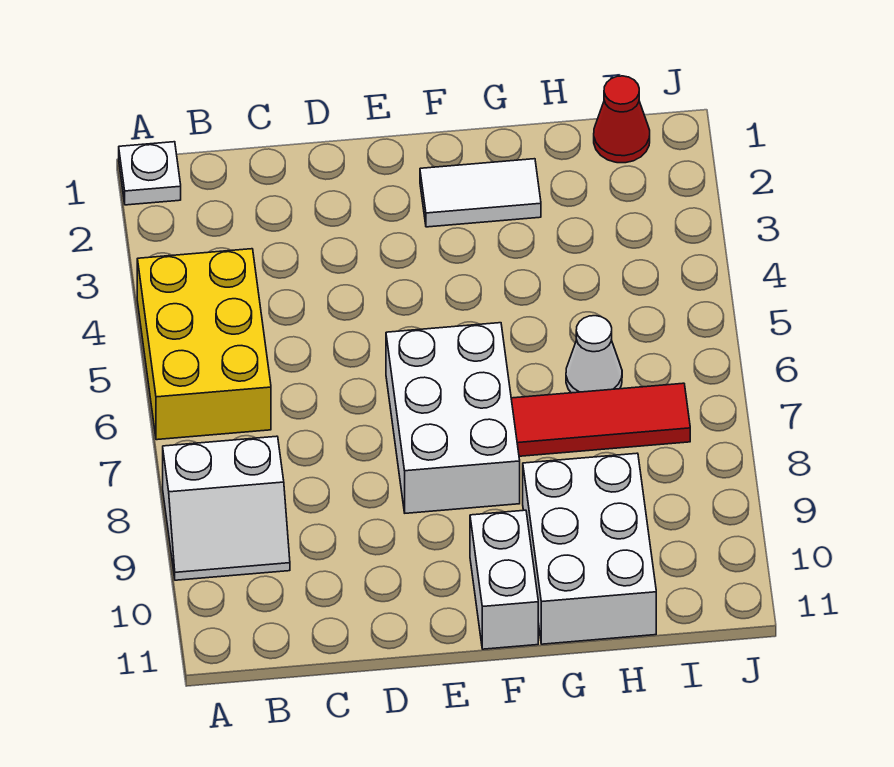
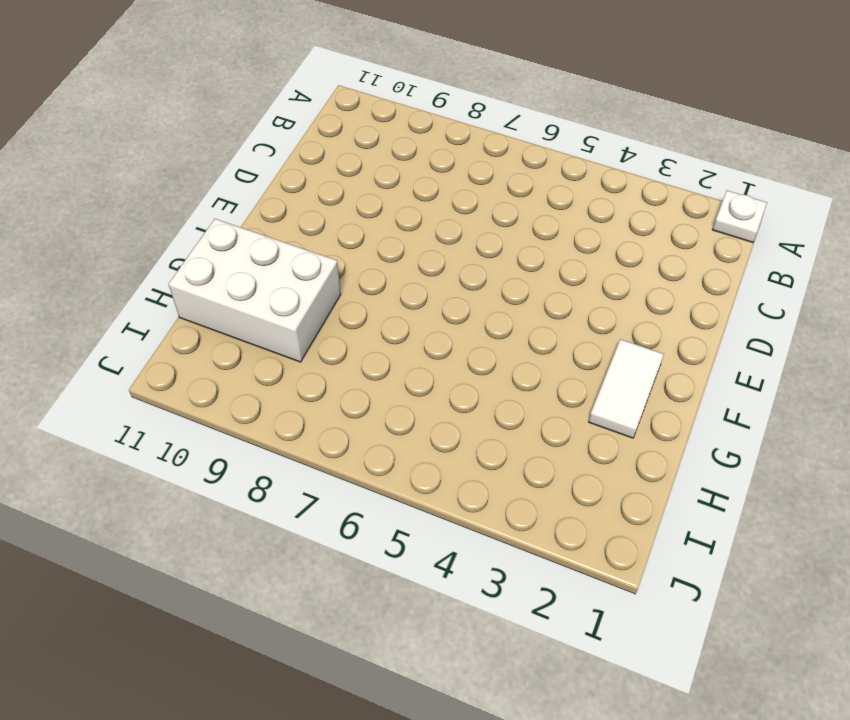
none -> yellow 2x3 brick [137,249,271,440]
none -> white 2x2 slope [163,436,290,580]

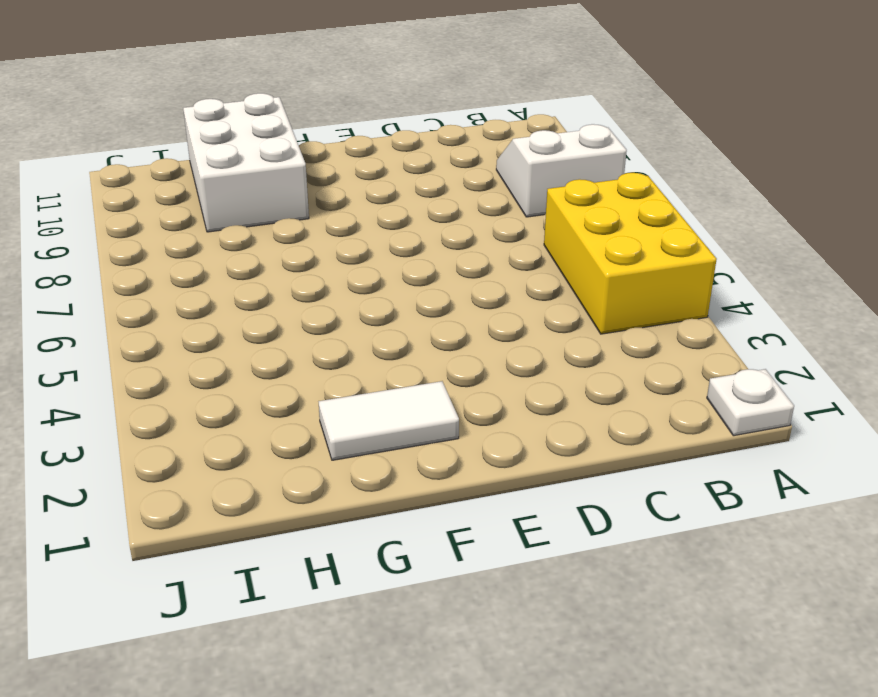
none -> white 2x3 brick [386,323,520,513]
none -> white 1x2 brick [470,510,538,649]

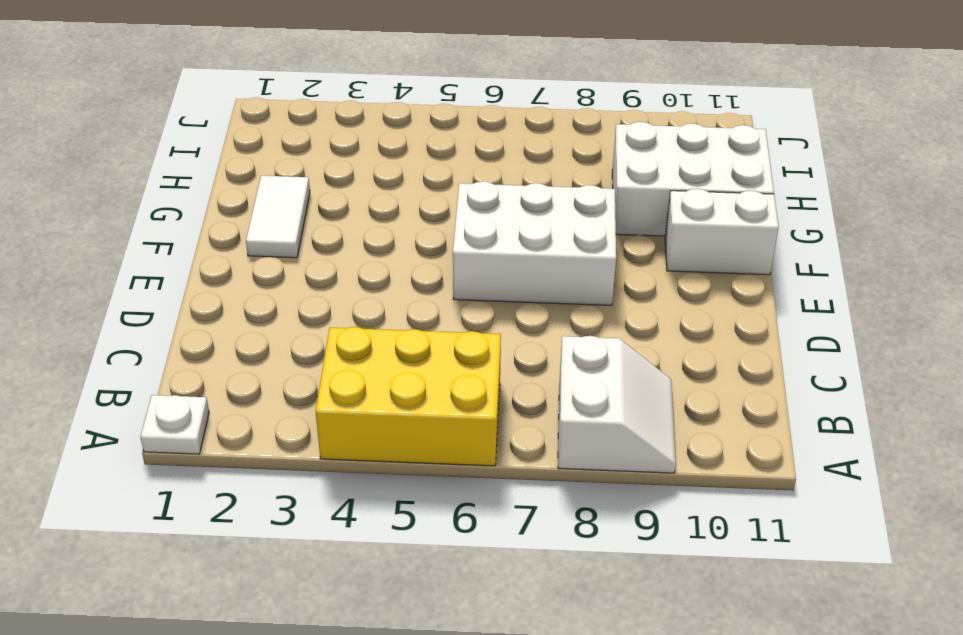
none -> red 1x3 tile [511,383,690,456]
none -> white 1x1 cone [566,316,622,393]

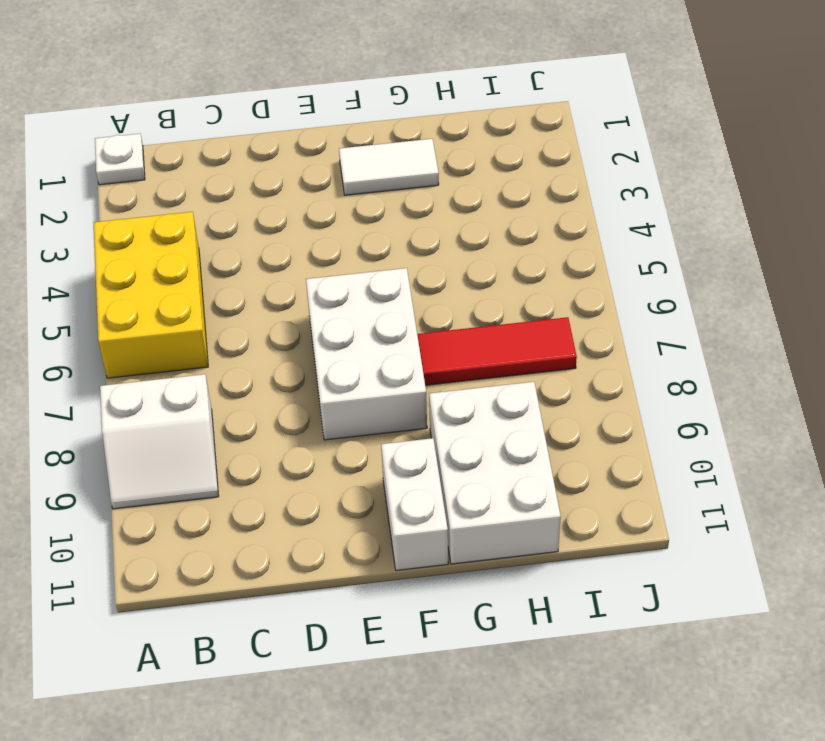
none -> white 1x1 cone [566,316,622,393]
none -> red 1x1 cone [594,76,650,163]

